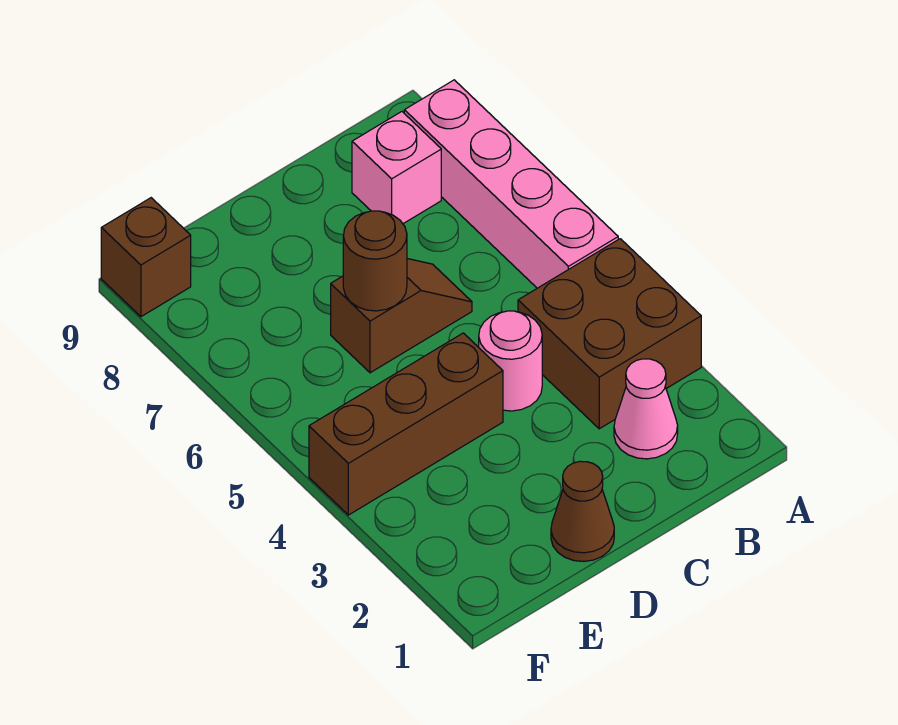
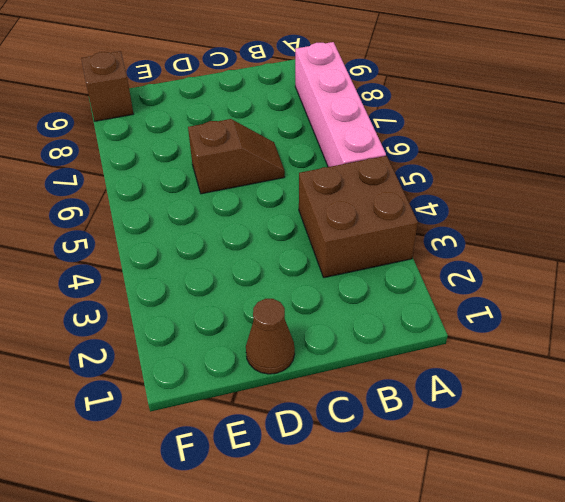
none -> pink 1x1 cone [614,359,678,459]
none -> pink 1x1 brick [352,112,441,224]

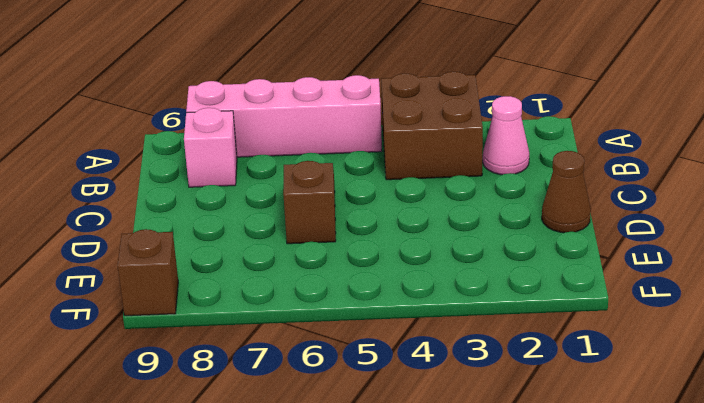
none -> pink 1x1 round brick [479,311,542,411]
none -> brown 1x3 brick [309,333,503,515]

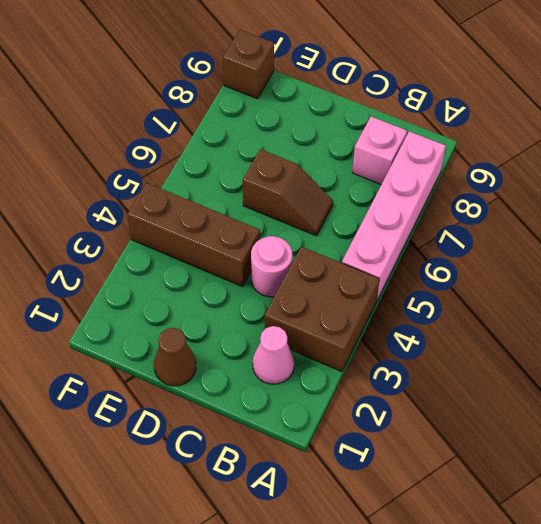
none -> brown 1x1 round brick [343,211,407,311]

